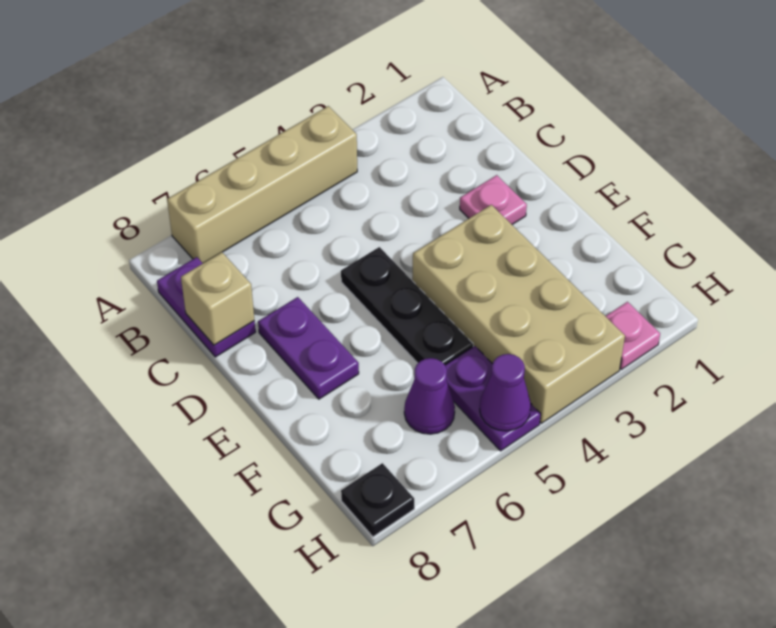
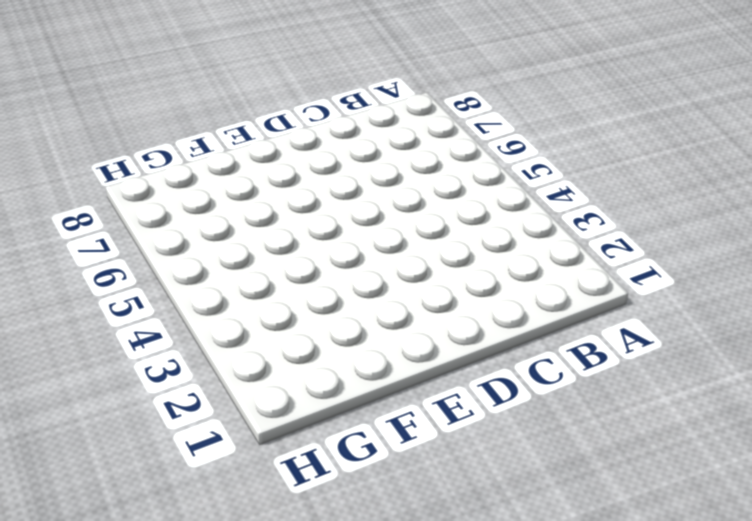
none -> tan 1x4 brick [167,106,357,263]
none -> purple 1x2 plate [157,257,255,357]
none -> pink 1x1 plate [460,175,527,224]

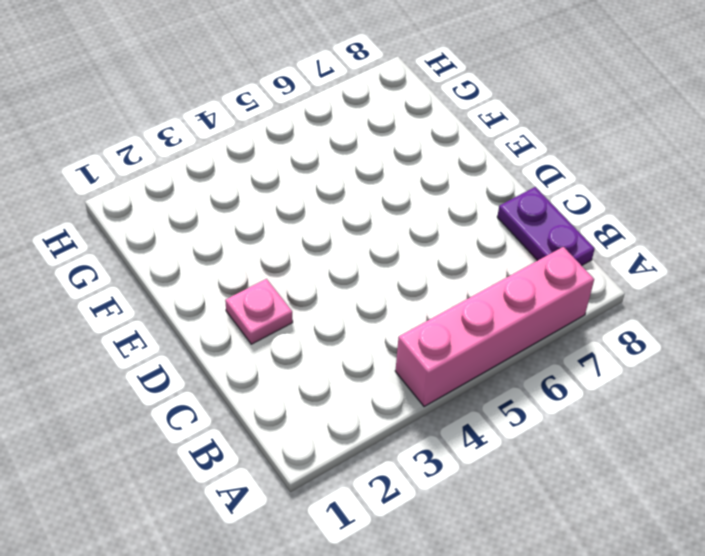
pink 1x4 brick [395,247,594,407] -> tan 1x4 brick [167,106,357,263]
none -> black 1x3 plate [341,247,473,365]
none -> purple 1x2 plate [258,297,359,399]
none -> tan 2x4 brick [412,205,625,423]

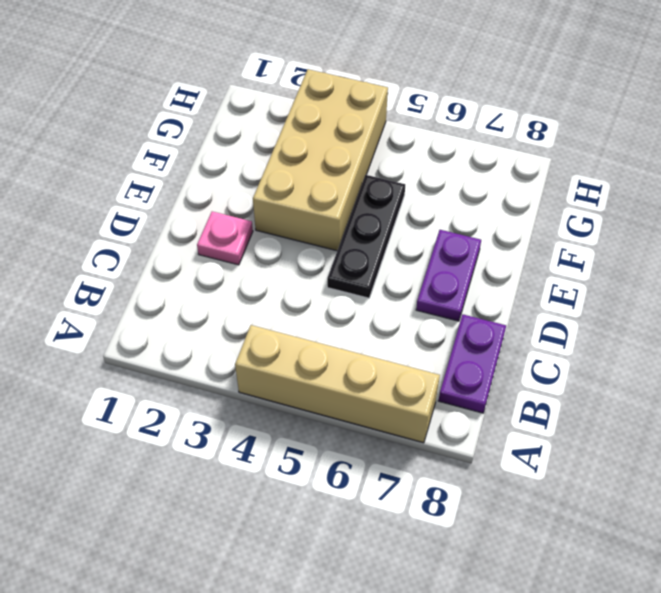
none -> purple 1x2 plate [445,346,541,451]
none -> purple 1x1 cone [404,358,455,434]
none -> pink 1x1 plate [606,302,660,369]

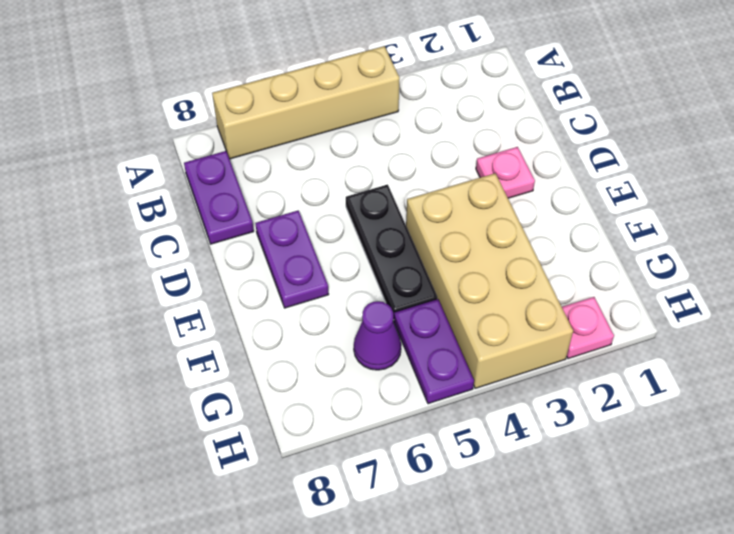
none -> black 1x1 plate [341,463,414,537]
none -> tan 1x1 brick [181,252,254,345]
none -> purple 1x1 cone [480,354,531,431]

